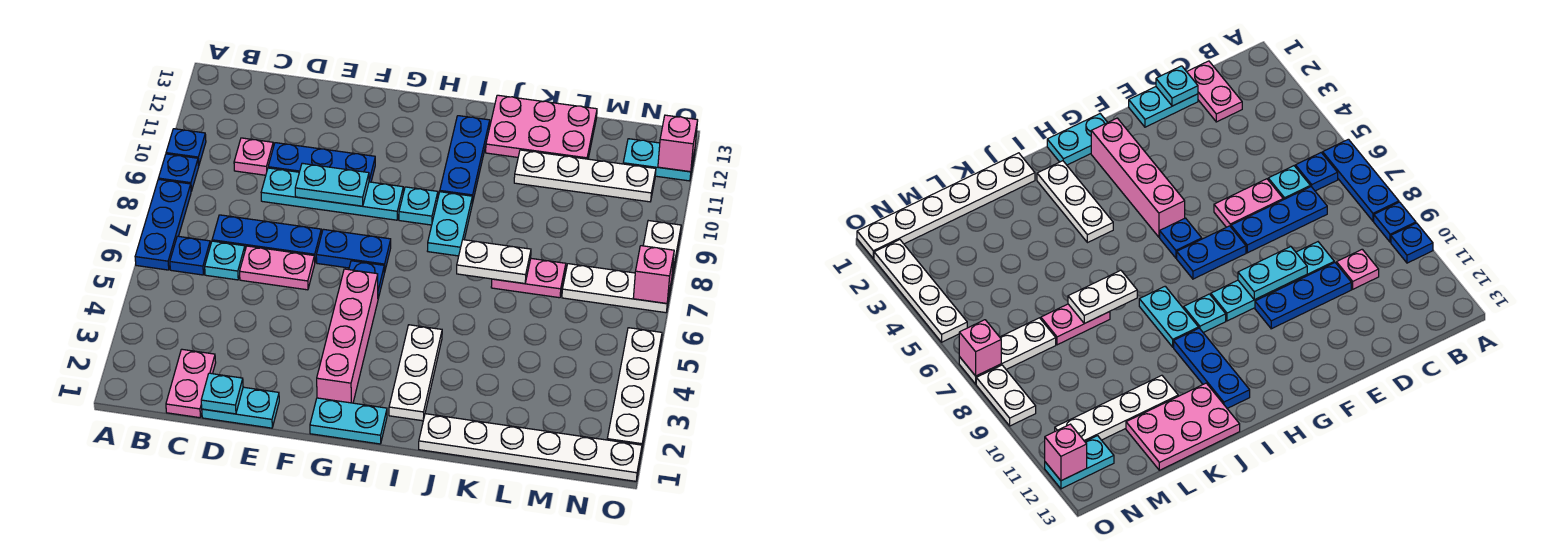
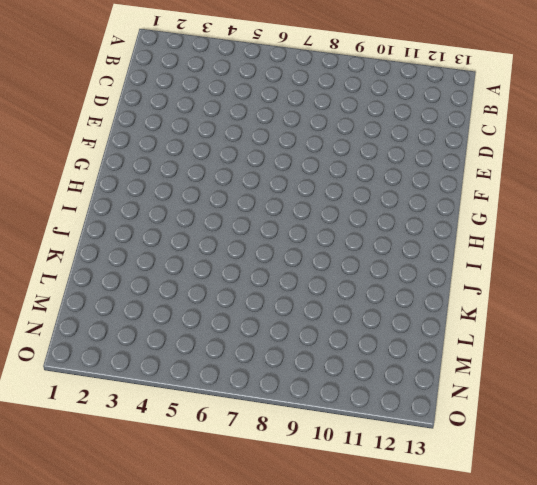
none -> blue 1x3 plate [135,179,191,270]
none -> blue 1x1 plate [159,154,199,191]
none -> blue 1x1 plate [166,129,206,166]
none -> blue 1x1 plate [170,236,210,275]

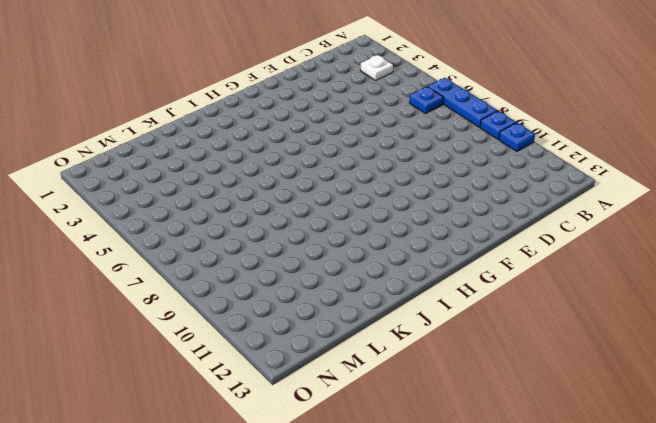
white 1x1 plate [361,55,393,80] -> none
none -> pink 1x2 plate [166,349,216,418]
none -> cyan 1x1 plate [205,241,245,280]
none -> blue 1x3 plate [212,215,321,261]
none -> pink 1x1 plate [234,138,273,175]

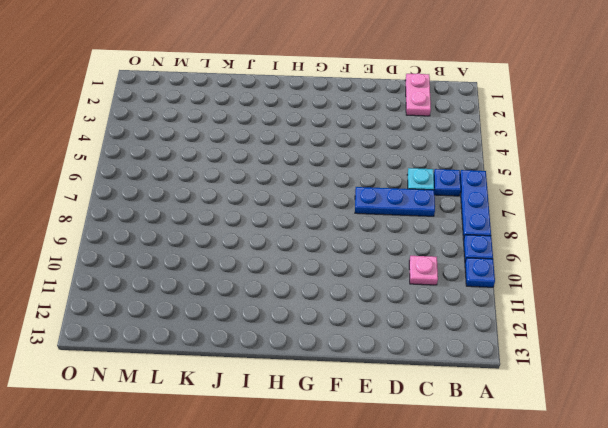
none -> cyan 1x2 plate [202,387,279,428]
none -> pink 1x2 plate [240,246,315,290]
none -> cyan 1x4 plate [261,168,403,220]
none -> blue 1x3 plate [268,143,375,182]

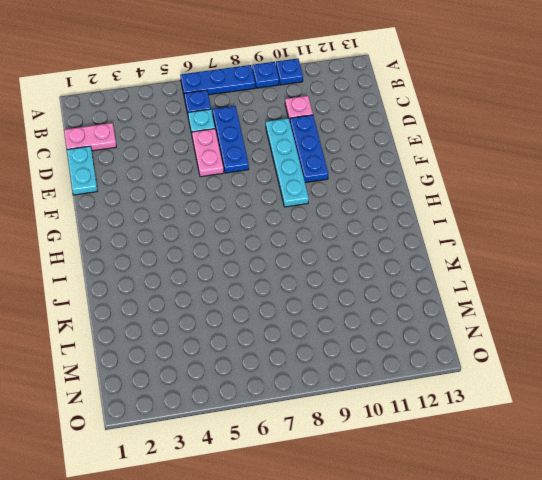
none -> blue 1x2 plate [316,229,391,273]
none -> cyan 1x2 plate [310,398,387,444]
none -> pink 1x4 brick [317,269,378,403]
none -> blue 1x1 plate [349,261,384,298]

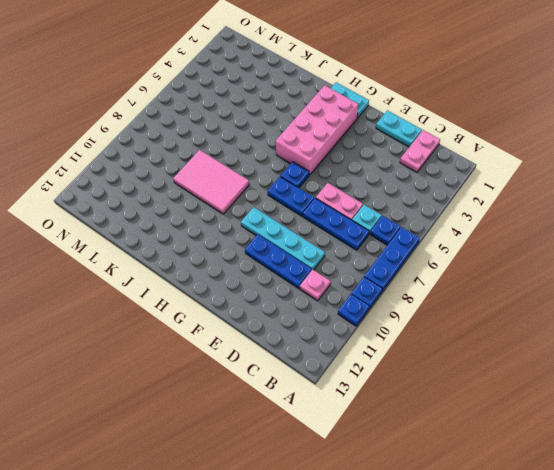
pink 2x4 brick [275,85,358,175] -> pink 1x4 brick [317,269,378,403]
pink 2x3 tile [173,150,249,214] -> cyan 1x2 plate [428,192,472,256]
none -> cyan 1x1 plate [399,187,438,225]
none -> white 1x3 plate [389,325,442,421]
none -> blue 1x3 plate [440,116,490,203]
none -> white 1x6 plate [419,414,642,481]

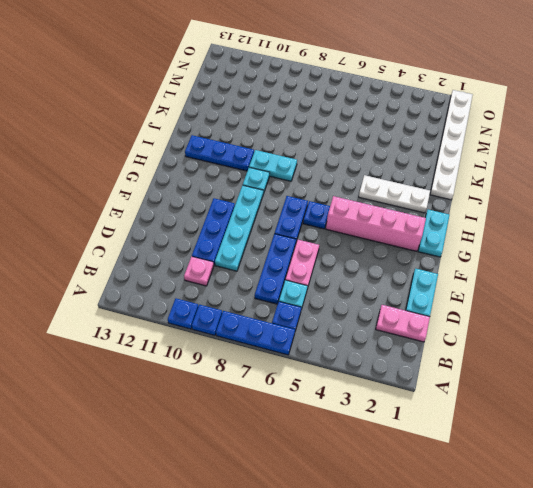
none -> pink 2x3 plate [486,95,597,159]
none -> pink 1x2 plate [491,259,566,298]
none -> white 1x4 plate [514,150,656,202]
none -> white 1x3 plate [562,264,672,313]

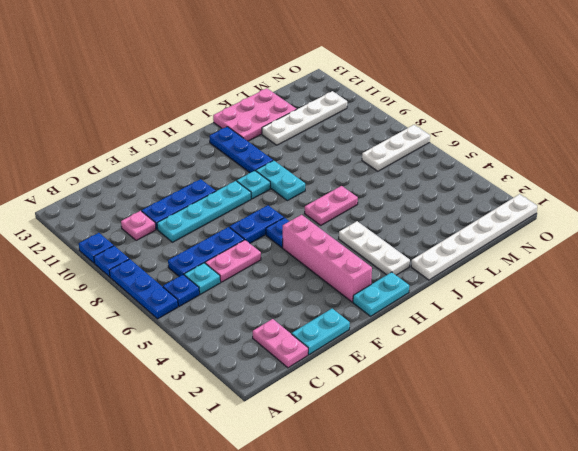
pink 1x2 plate [305,186,358,225] -> pink 1x2 plate moved to [491,259,566,298]
none -> cyan 1x2 plate [623,139,695,181]
none -> white 1x4 plate [607,328,662,447]
none -> white 1x2 plate [643,221,681,283]
none -> cyan 1x1 plate [201,373,243,414]

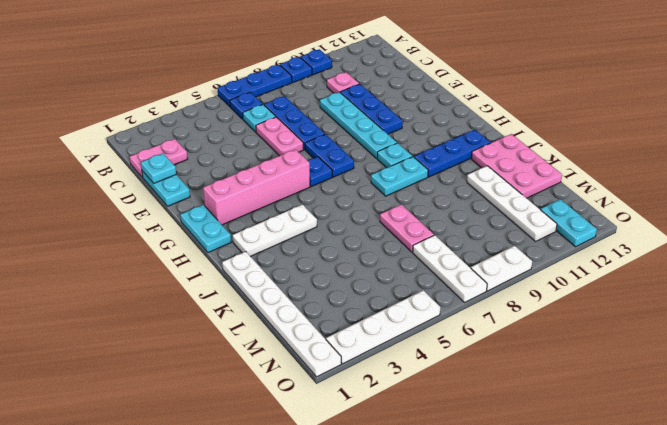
none -> cyan 1x2 plate [295,163,369,206]
none -> white 1x2 plate [457,240,531,284]
none -> pink 1x1 brick [633,246,674,303]
none -> pink 1x1 brick [658,115,698,172]

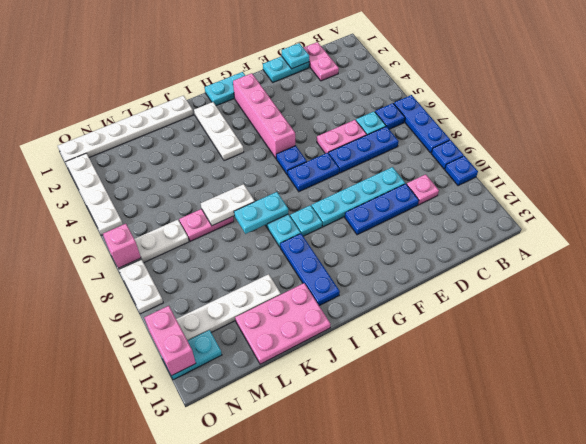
cyan 1x2 plate [234,192,288,234] -> cyan 1x2 plate moved to [295,163,369,206]
pink 1x2 brick [144,306,196,376] -> pink 1x1 brick [658,115,698,172]

